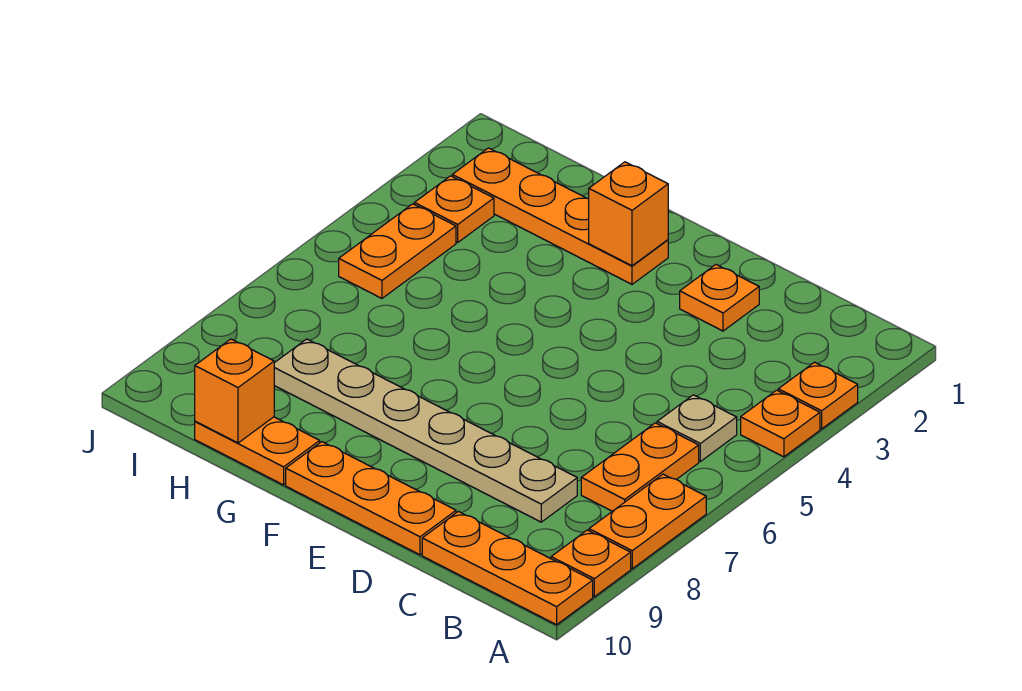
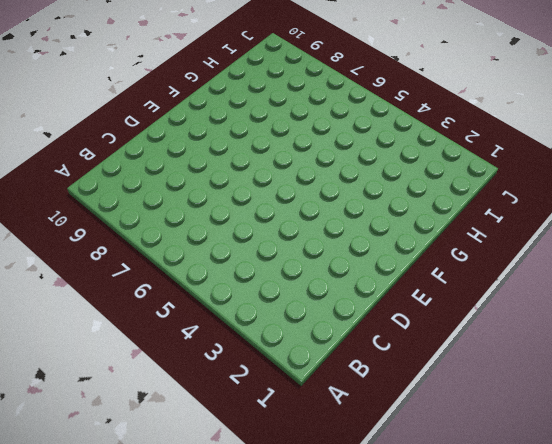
none -> orange 1x1 plate [778,362,858,429]
none -> orange 1x1 plate [741,390,820,457]
none -> orange 1x2 plate [589,474,706,569]

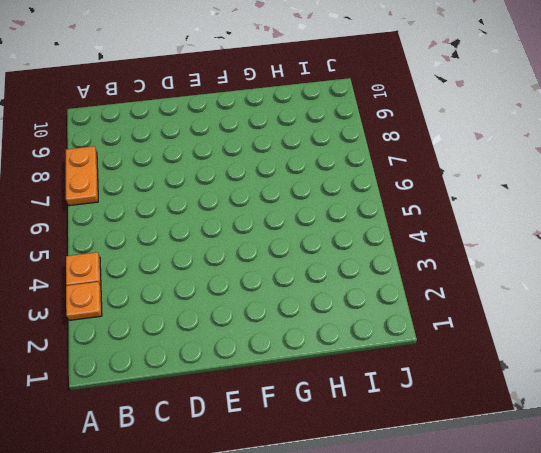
none -> orange 1x1 plate [551,530,631,597]
none -> orange 1x3 plate [422,512,593,625]
none -> tan 1x1 plate [657,395,737,461]

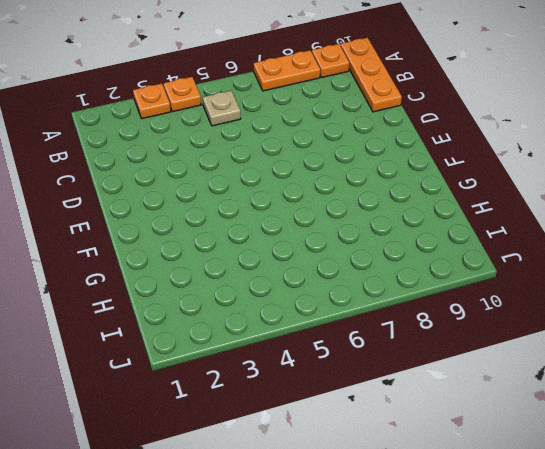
none -> orange 1x2 plate [581,423,699,511]
none -> tan 1x6 plate [274,339,577,522]
none -> orange 1x1 plate [680,265,759,331]

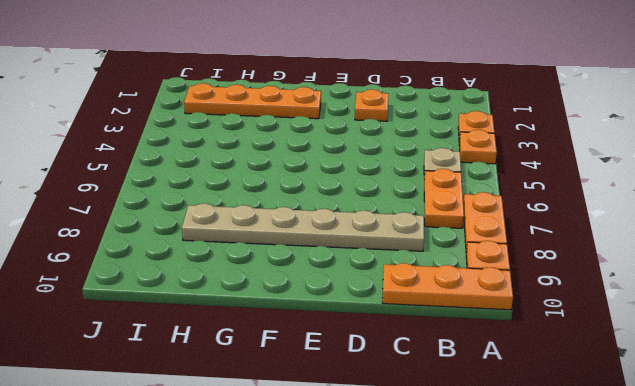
none -> orange 1x3 plate [286,442,456,555]
none -> orange 1x2 plate [195,417,320,485]
none -> orange 1x1 plate [414,176,494,242]

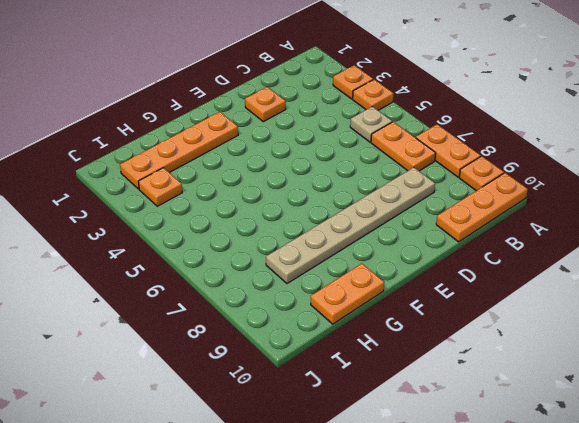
none -> orange 1x3 plate [286,442,456,555]
none -> orange 1x2 plate [339,204,456,298]
none -> orange 1x1 brick [589,162,668,266]

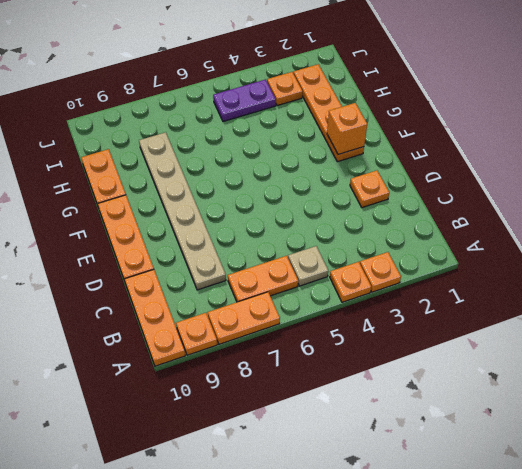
purple 1x2 plate [213,79,276,122] -> orange 1x2 plate [339,204,456,298]
none -> orange 1x1 brick [195,339,274,443]

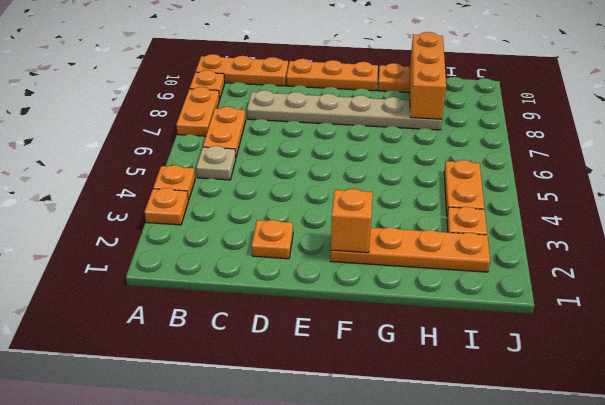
orange 1x3 brick [410,32,446,120] -> orange 1x1 brick [195,339,274,443]

